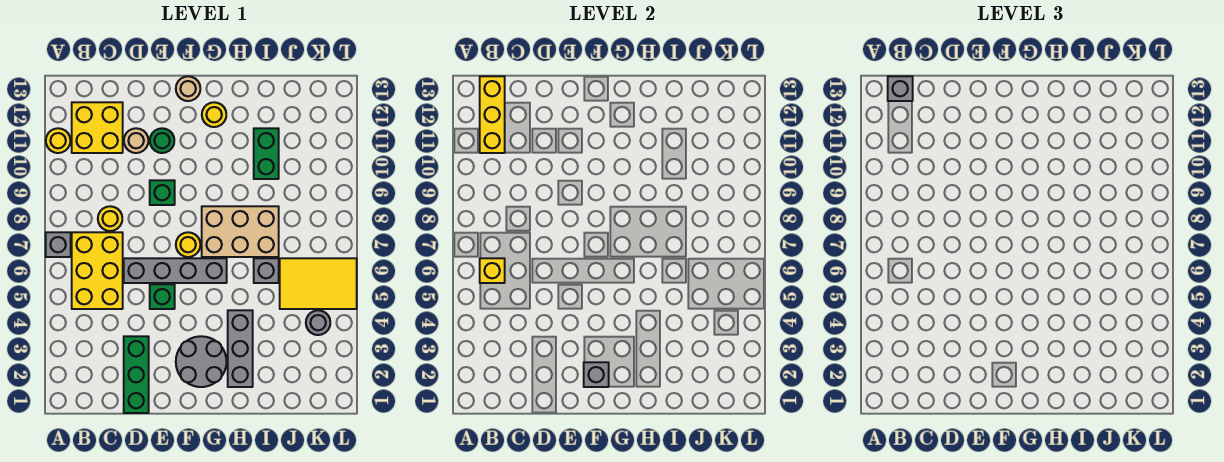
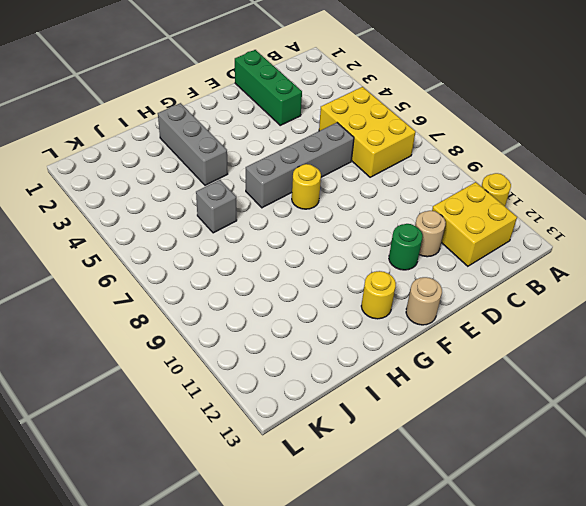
none -> grey 1x1 brick [46,232,71,257]
none -> yellow 1x1 round brick [98,206,122,231]
none -> green 1x1 brick [150,284,175,309]

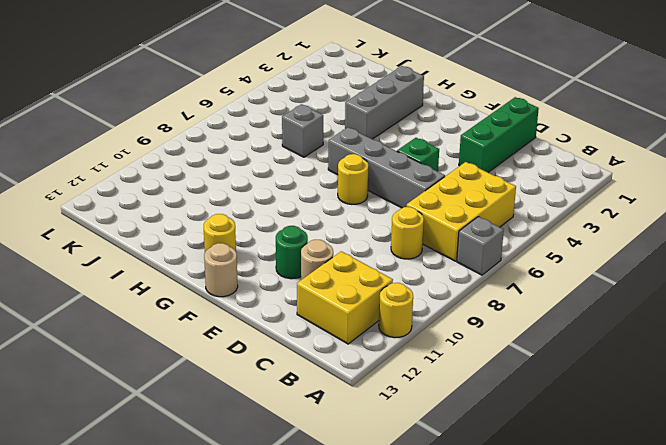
none -> green 1x1 brick [150,180,175,205]
none -> grey 2x2 round brick [176,336,226,387]
none -> tan 2x3 brick [202,206,279,257]

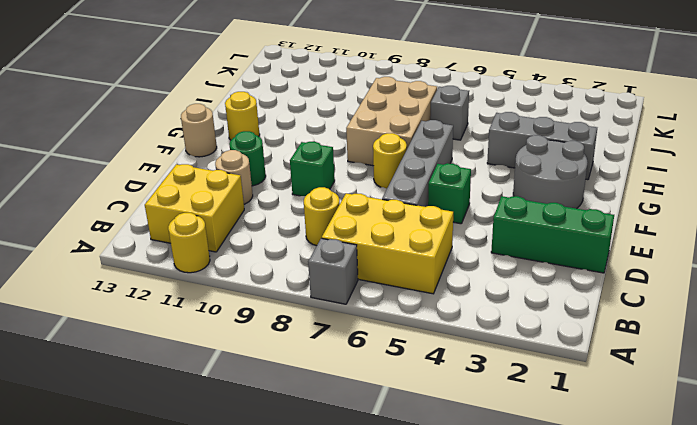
none -> green 1x2 brick [254,128,279,179]
none -> yellow 2x3 tile [280,258,357,309]
none -> grey 1x1 round brick [306,310,330,335]

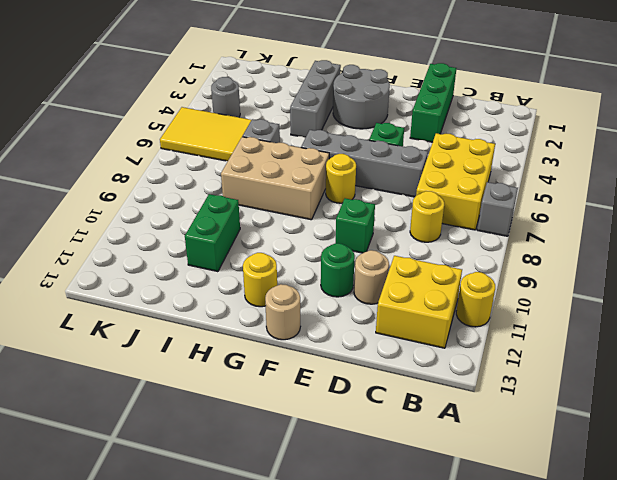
none -> yellow 1x1 brick [480,258,505,283]
none -> yellow 1x3 brick [480,76,505,153]
none -> grey 1x1 brick [584,362,609,387]

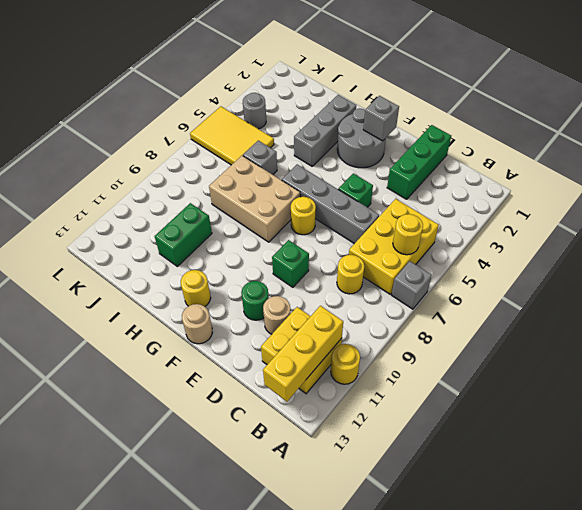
yellow 1x1 round brick [393,214,423,255] -> yellow 1x1 brick [480,258,505,283]
none -> grey 1x1 brick [888,76,913,101]

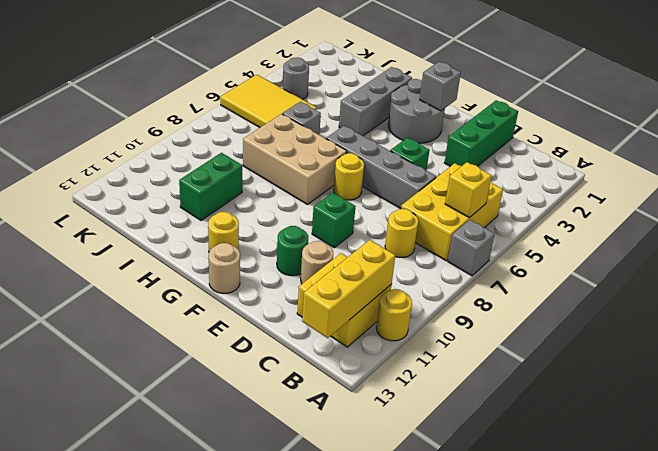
none -> grey 1x1 brick [888,76,913,101]

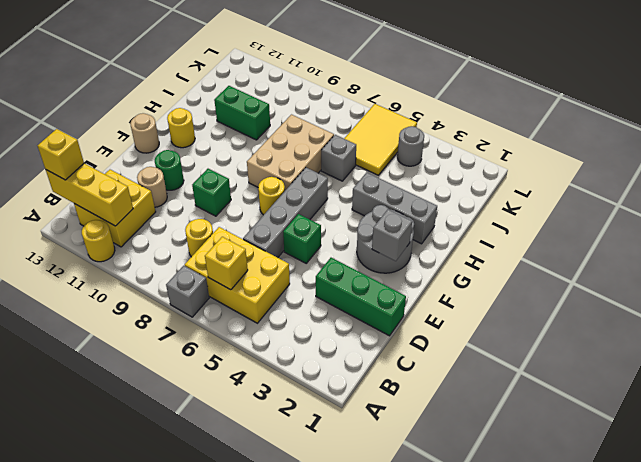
yellow 1x1 brick [38,129,84,180] -> grey 1x1 brick [888,76,913,101]

